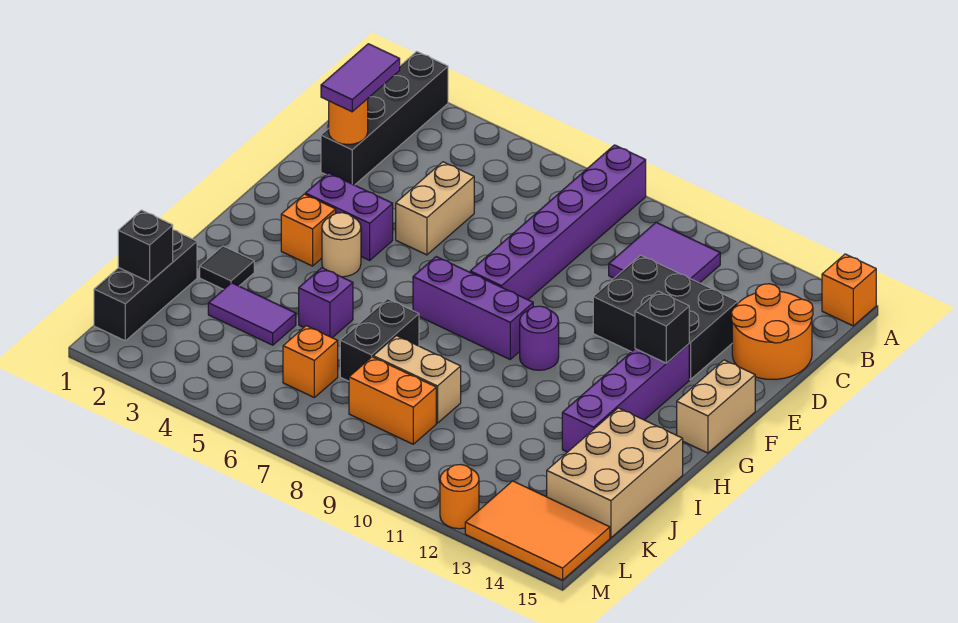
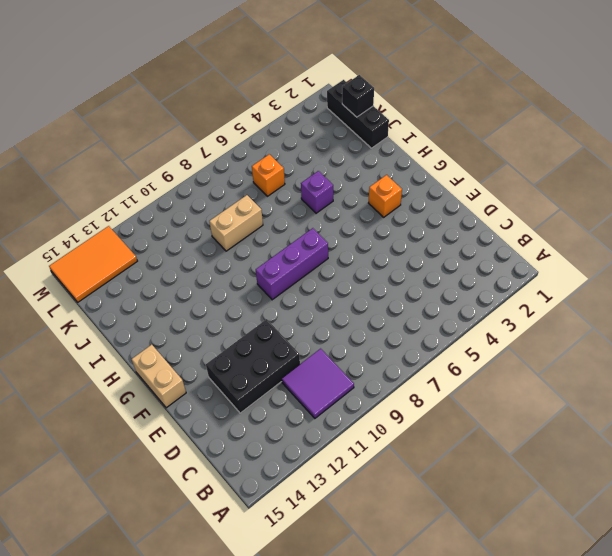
none -> black 1x4 brick [321,52,448,185]
none -> purple 1x6 brick [470,145,646,300]
none -> orange 1x1 brick [822,254,876,326]

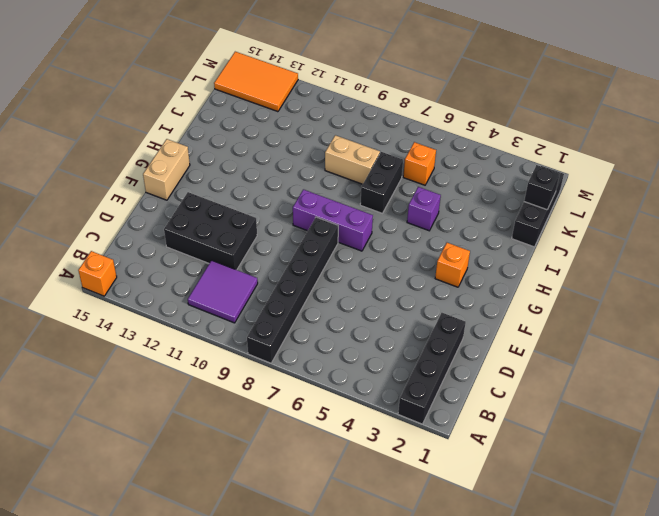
black 1x6 brick [247,217,338,363] -> purple 1x6 brick [470,145,646,300]
none -> orange 2x2 round brick [731,284,813,379]
none -> tan 1x2 brick [396,162,474,255]
none -> purple 1x2 brick [305,173,393,260]

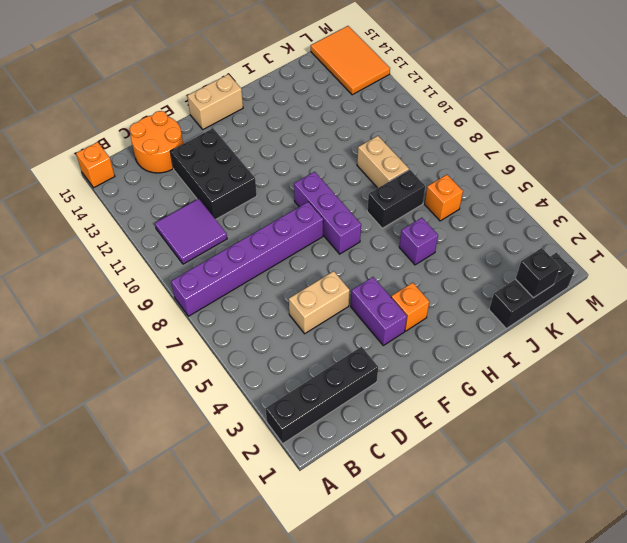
none -> purple 1x4 brick [562,344,689,452]
none -> tan 1x1 round brick [322,213,361,277]
none -> purple 1x1 round brick [520,306,559,370]

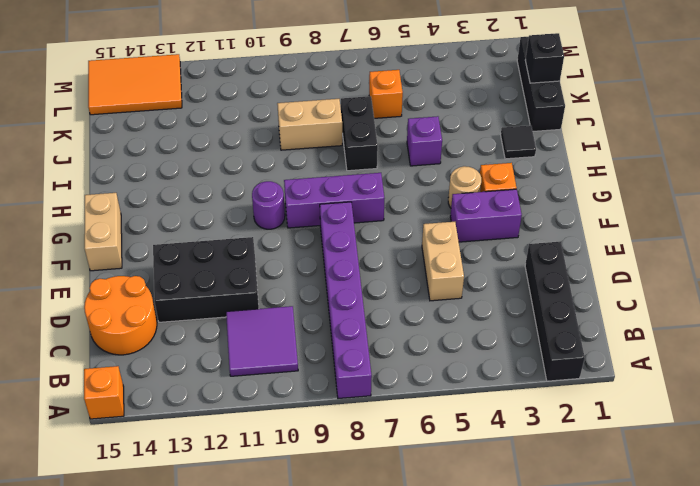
none -> purple 1x4 brick [562,344,689,452]
none -> tan 2x3 brick [547,408,683,538]
none -> purple 1x2 tile [208,283,296,345]

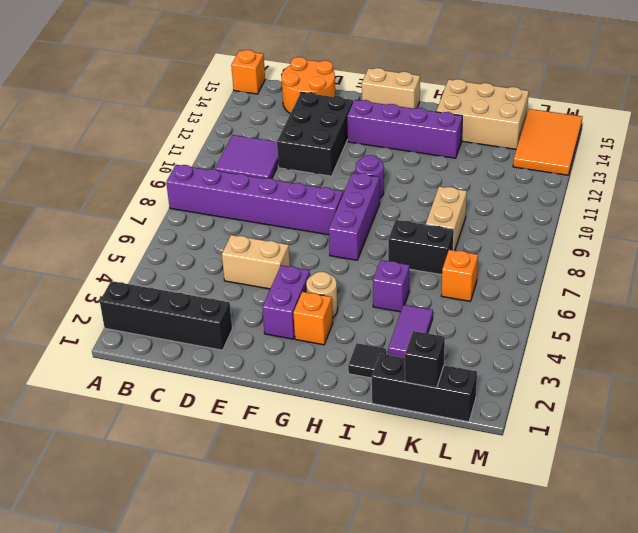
none -> orange 1x2 brick [349,357,436,444]
none -> orange 1x1 round brick [440,465,479,529]
none -> orange 1x1 round brick [329,99,368,145]

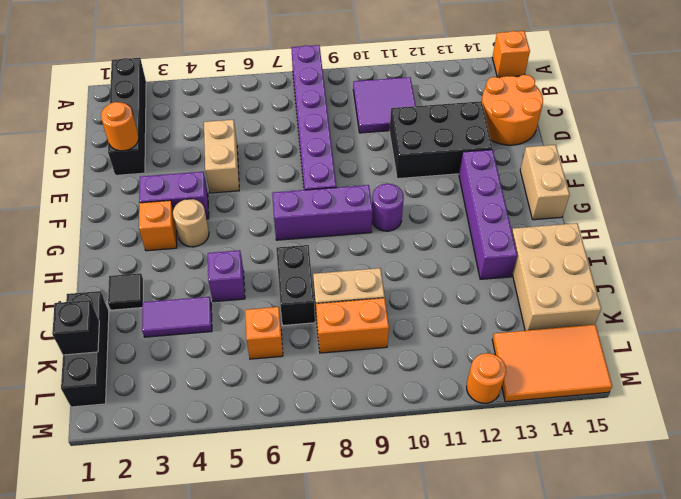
none -> black 1x1 brick [635,291,689,363]
none -> purple 1x2 tile [321,44,400,112]

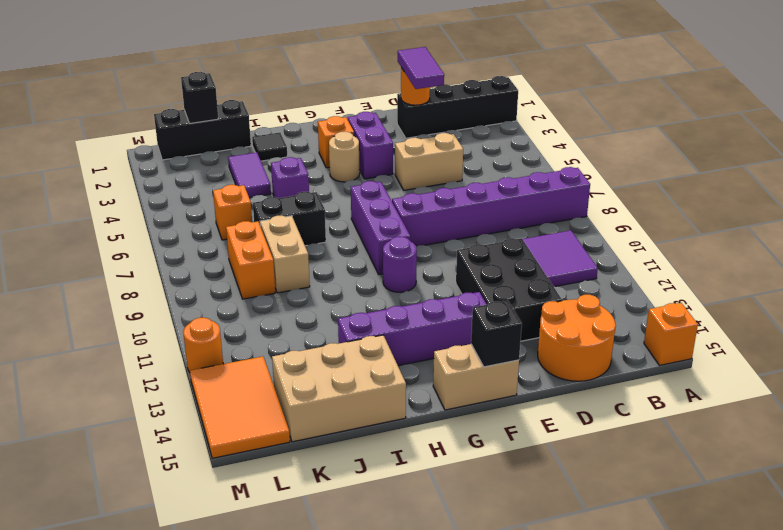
purple 1x2 tile [398,47,444,89] -> purple 1x2 tile turned to [321,44,400,112]
black 1x1 brick [471,301,522,367] -> black 1x1 brick moved to [635,291,689,363]

